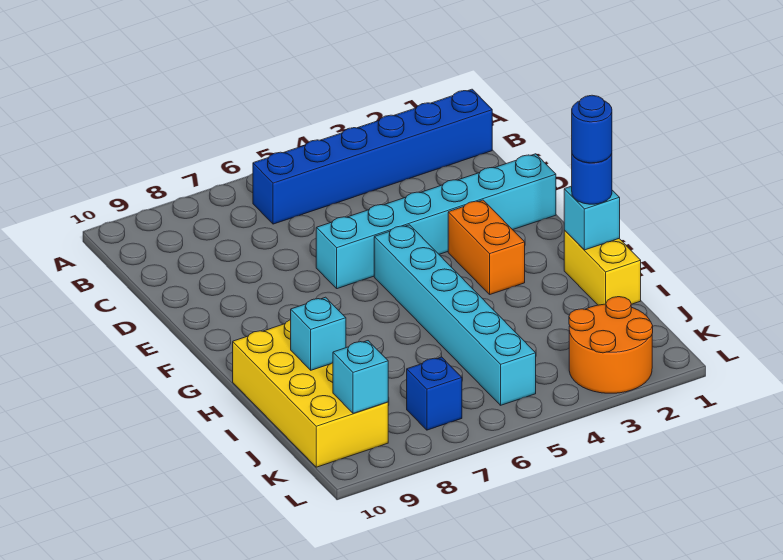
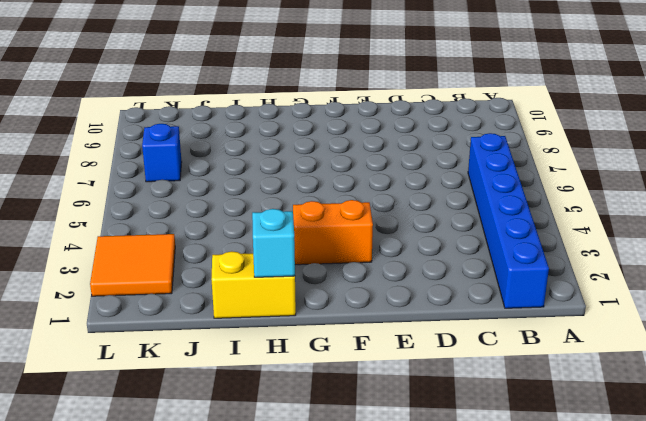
orange 2x2 tile [90,234,175,296] -> orange 2x2 round brick [569,297,653,393]
none -> cyan 1x6 brick [316,154,556,289]
none -> cyan 1x6 brick [374,225,536,405]
none -> yellow 2x4 brick [233,320,388,467]

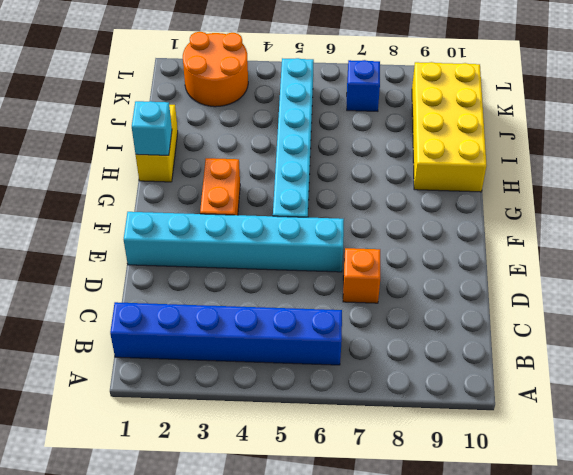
orange 1x1 brick [343,248,380,303] -> none
none -> cyan 1x1 brick [291,297,346,370]
none -> cyan 1x1 brick [333,341,388,413]
none -> blue 1x1 round brick [572,154,612,204]

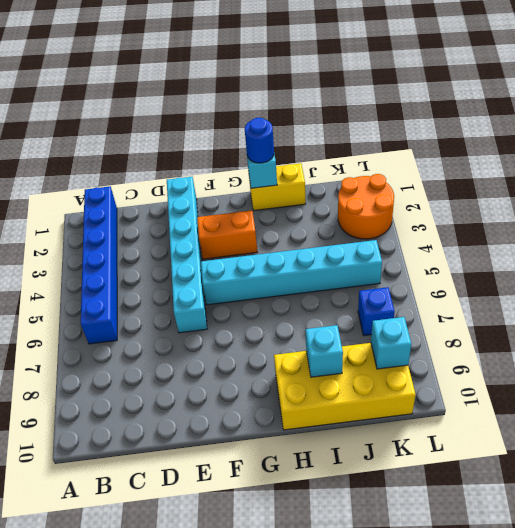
none -> blue 1x1 round brick [572,95,612,163]

